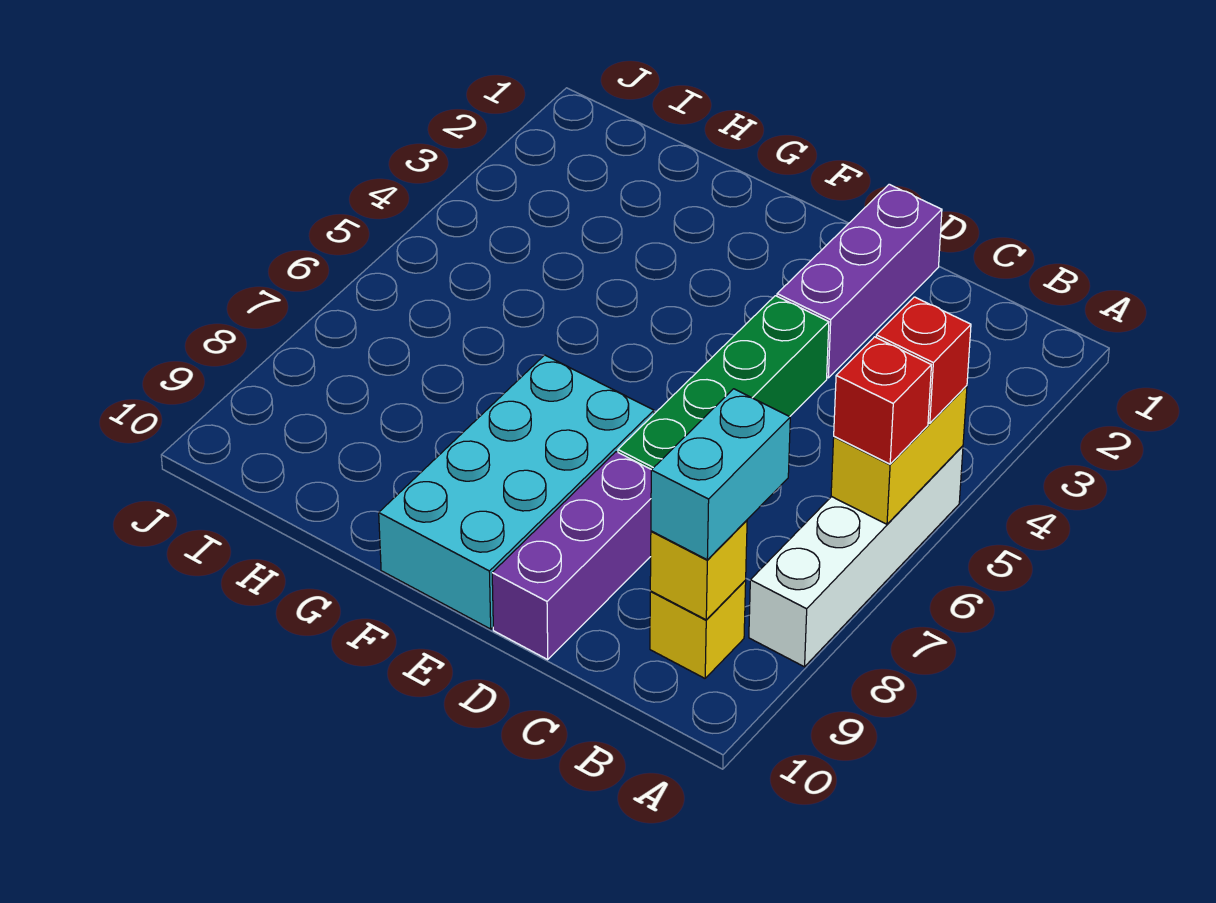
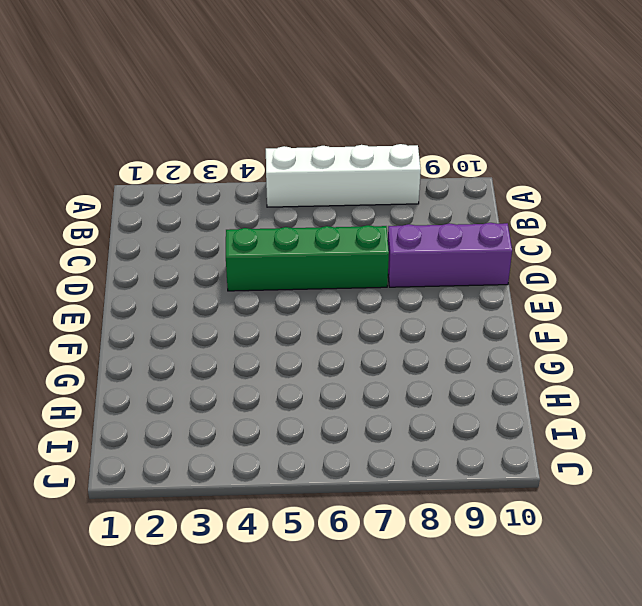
none -> yellow 1x1 brick [650,581,746,678]
none -> purple 1x3 brick [777,184,942,378]

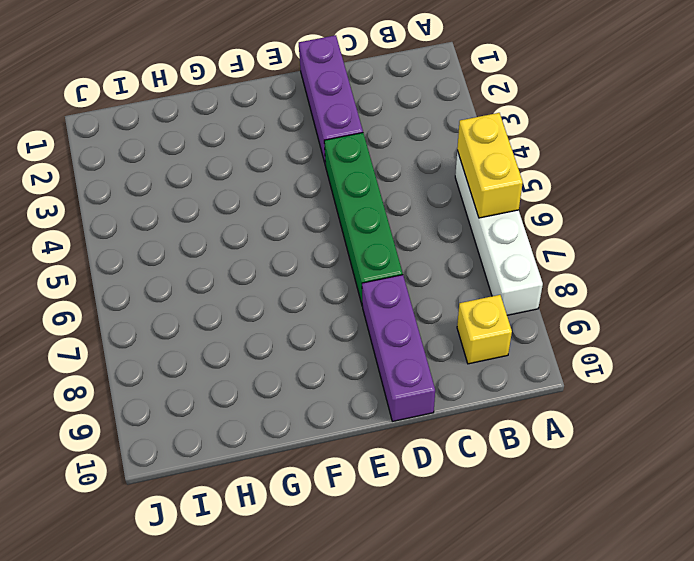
none -> cyan 2x4 brick [379,355,654,629]
none -> yellow 1x1 brick [650,520,747,620]

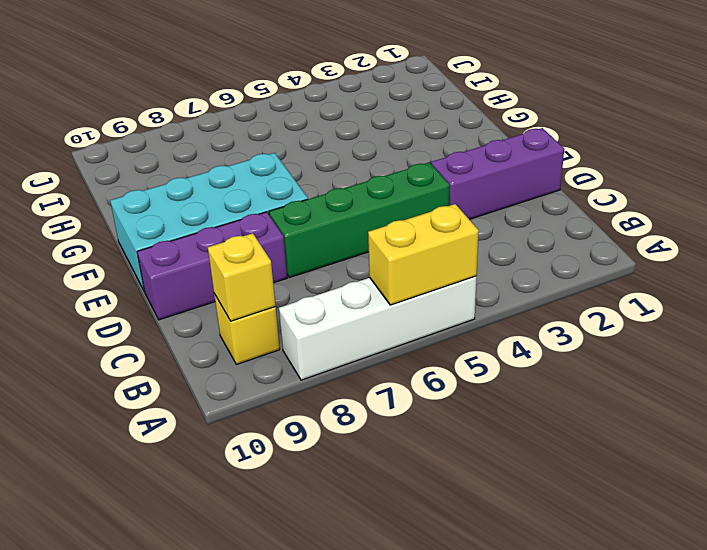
none -> red 1x1 brick [876,297,971,423]
none -> red 1x1 brick [834,337,931,464]

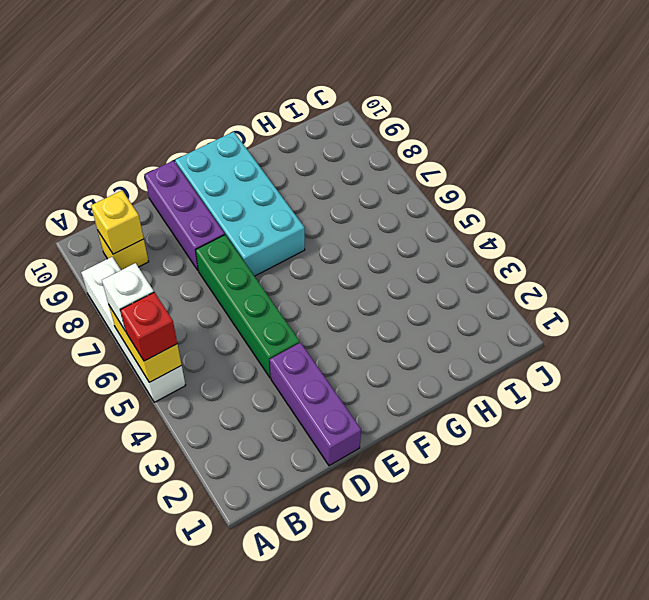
white 1x1 brick [102,263,154,331] -> red 1x1 brick [834,337,931,464]
none -> cyan 1x2 brick [651,389,790,560]

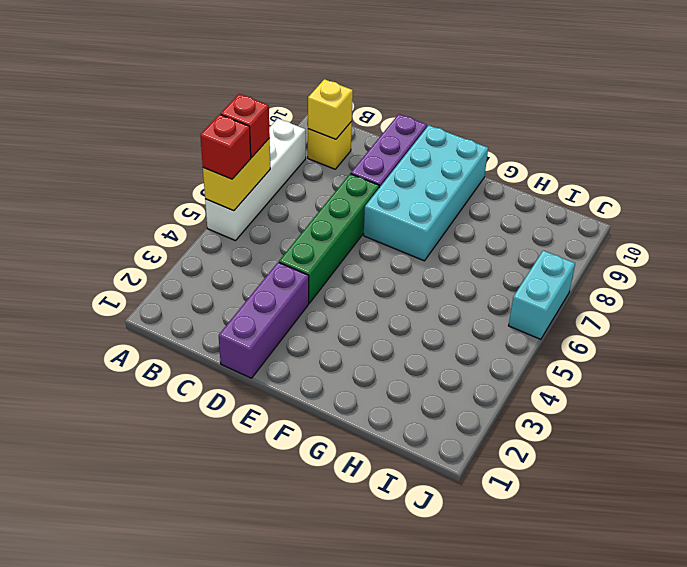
cyan 1x2 brick [509,250,575,339] -> cyan 1x2 brick moved to [651,389,790,560]

